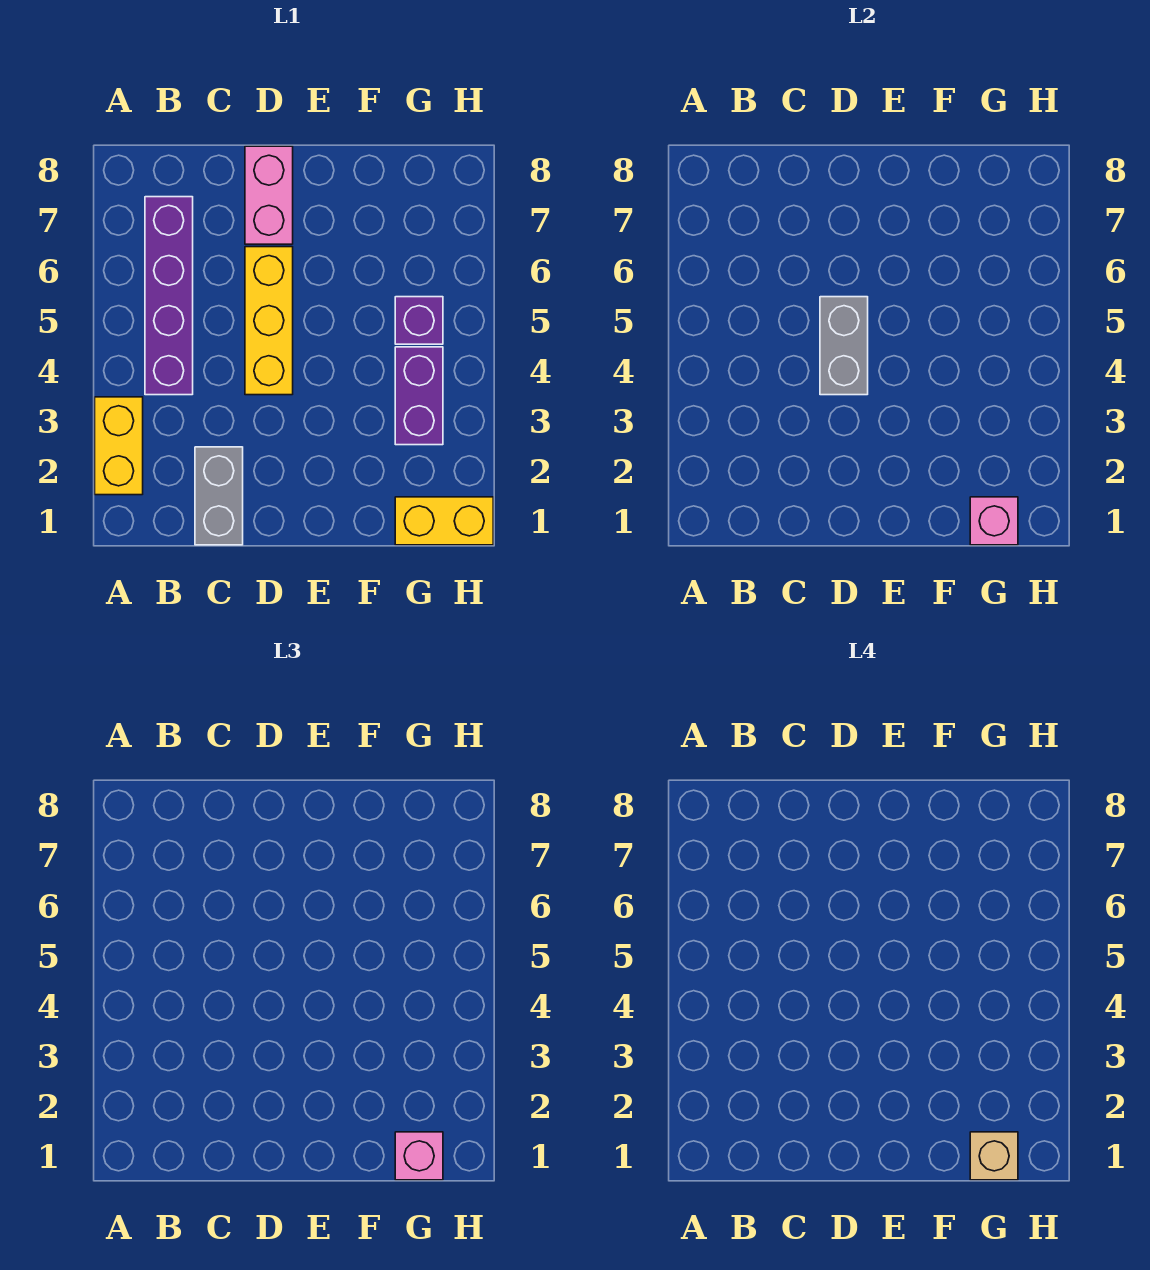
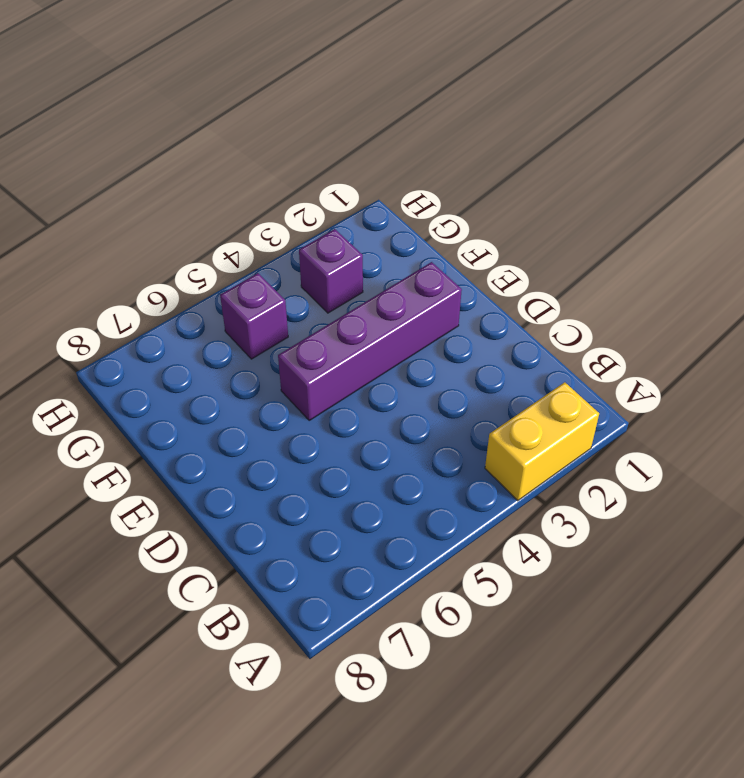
purple 1x4 brick [278,262,462,420] -> purple 1x4 brick moved to [145,197,193,395]
purple 1x1 brick [299,229,363,313] -> purple 1x2 brick [395,347,443,445]
none -> grey 1x2 brick [195,447,243,545]
none -> yellow 1x3 brick [245,247,293,395]
none -> pink 1x2 brick [245,146,293,244]

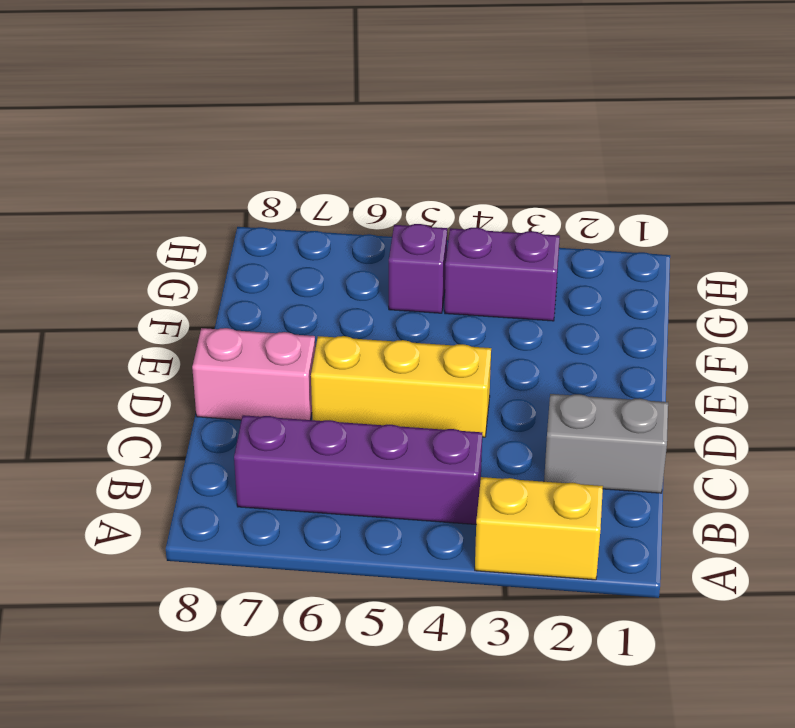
none -> yellow 1x2 brick [395,497,493,545]
none -> grey 1x2 brick [820,297,868,395]
none -> pink 1x1 brick [970,497,1018,545]

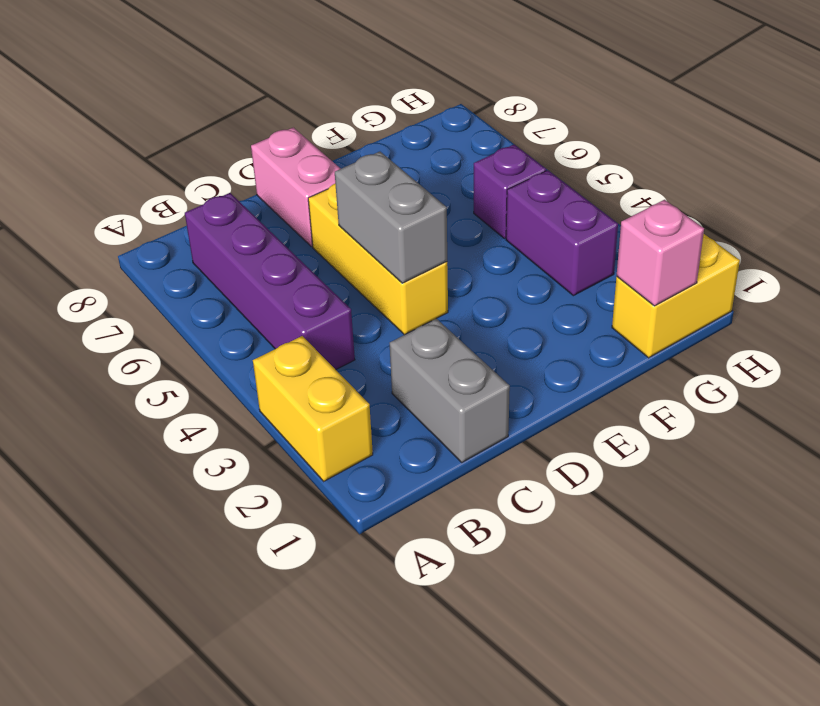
none -> pink 1x1 brick [395,1132,443,1180]
none -> tan 1x1 brick [970,1132,1018,1180]

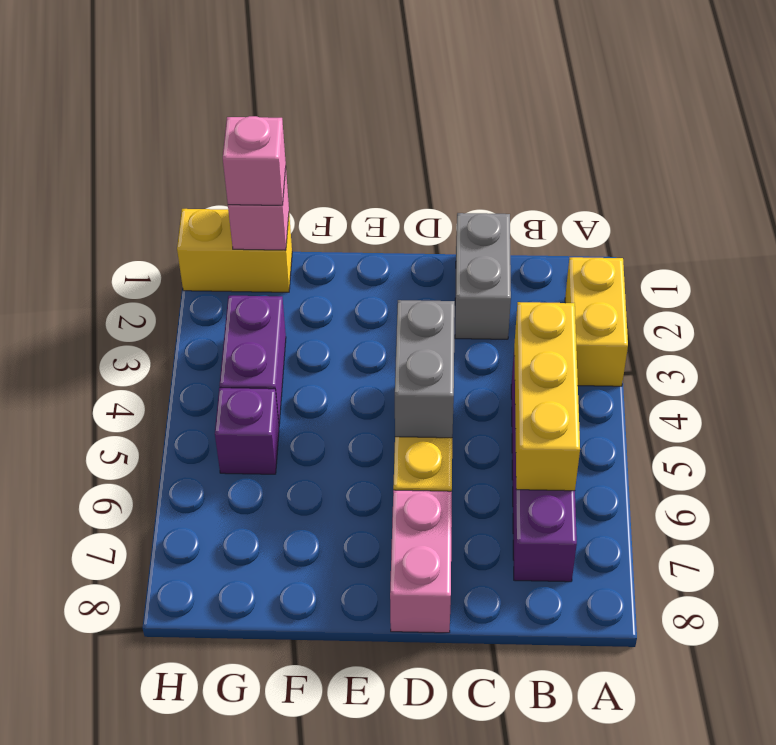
yellow 1x3 brick [514,302,580,491] -> none
none -> tan 1x1 brick [970,1132,1018,1180]

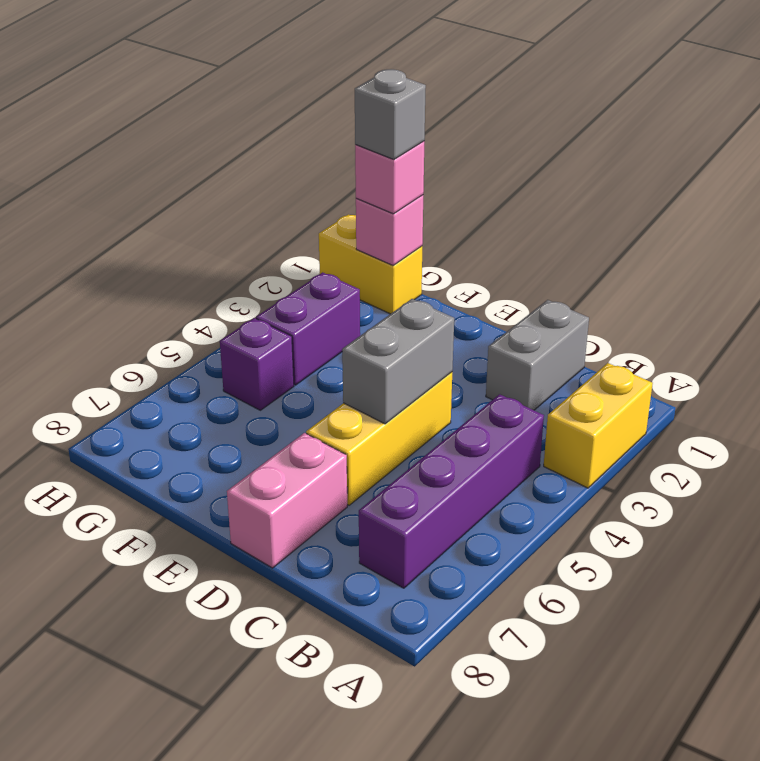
grey 1x1 brick [355,69,426,160] -> tan 1x1 brick [970,1132,1018,1180]

